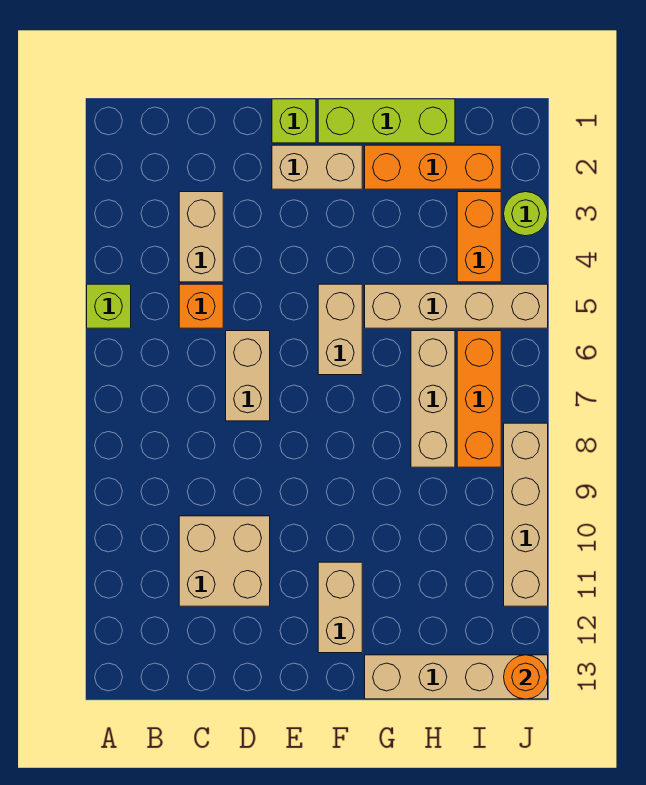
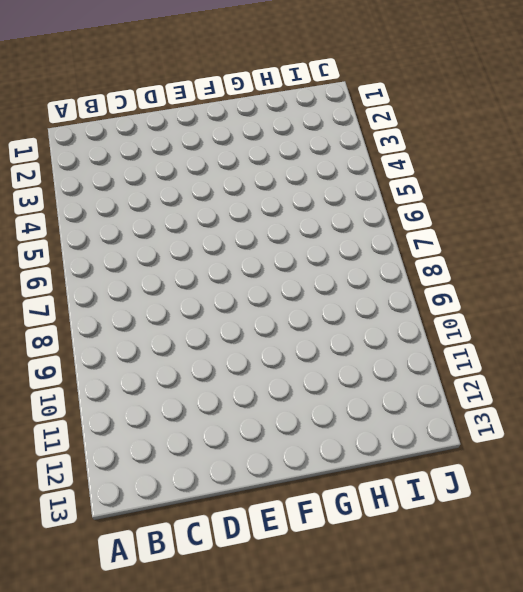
none -> lime 1x1 brick [87,284,131,328]
none -> tan 1x2 brick [179,192,223,282]
none -> orange 1x1 brick [179,284,223,328]

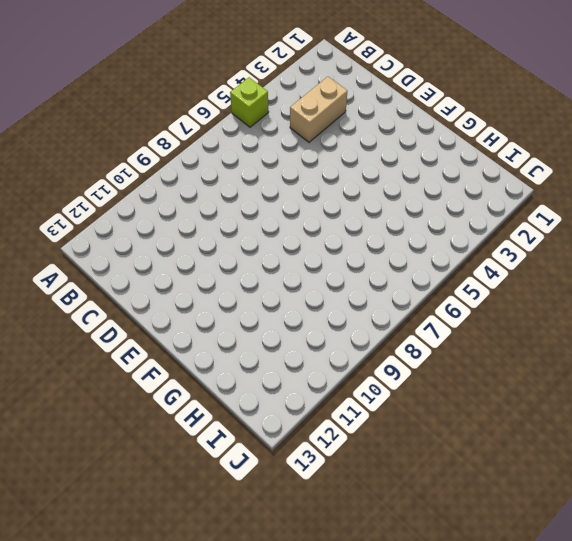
none -> orange 1x1 brick [179,284,223,328]
none -> tan 2x2 brick [179,516,270,606]
none -> tan 1x2 brick [226,331,270,421]

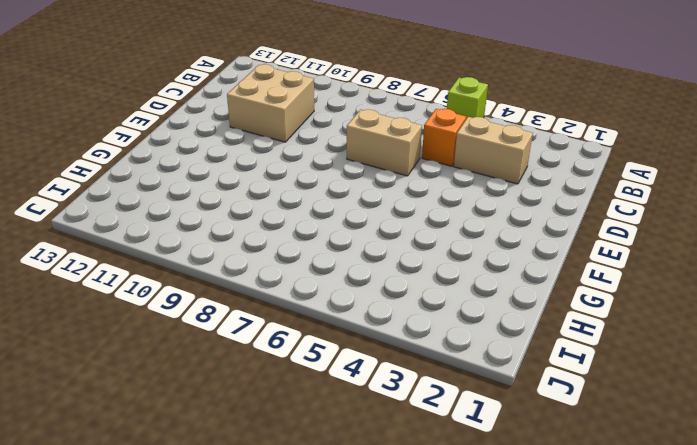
none -> lime 1x1 brick [272,99,316,143]
none -> tan 1x2 brick [272,145,362,189]
none -> lime 1x3 brick [318,99,455,143]

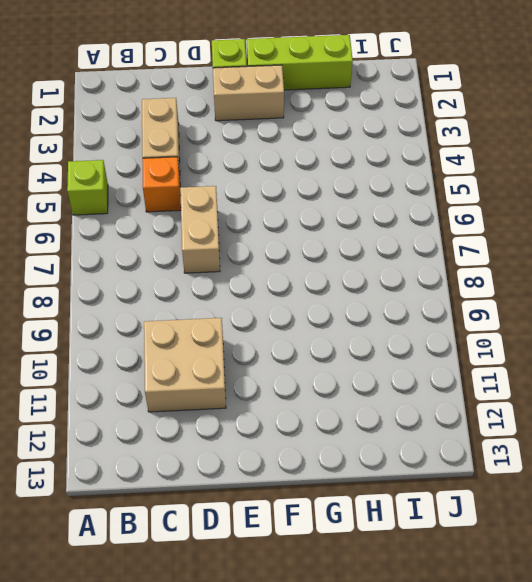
none -> tan 1x2 brick [318,284,362,375]
none -> tan 1x2 brick [318,562,362,653]
none -> orange 1x3 brick [365,145,501,189]

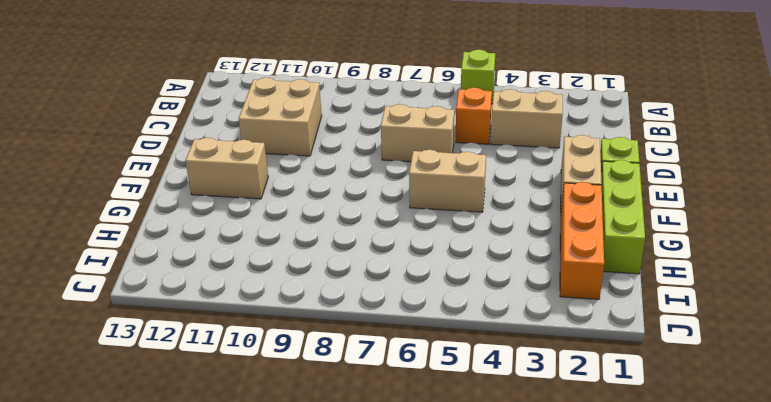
none -> tan 1x4 brick [365,284,548,328]
none -> tan 1x4 brick [365,655,548,699]
none -> tan 1x3 brick [411,331,455,467]

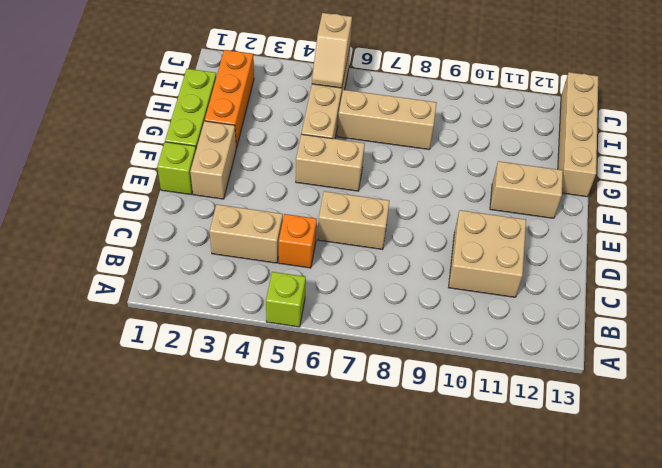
tan 1x2 slope [312,13,352,88] -> none
none -> orange 1x2 brick [457,192,501,282]
none -> orange 1x3 brick [457,331,501,467]
none -> lime 1x1 round brick [504,192,548,236]

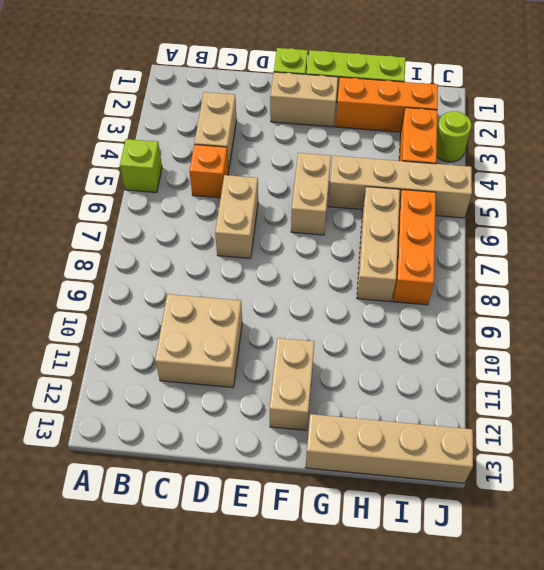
none -> tan 1x4 brick [504,423,548,606]
none -> orange 1x1 round brick [504,655,548,699]

